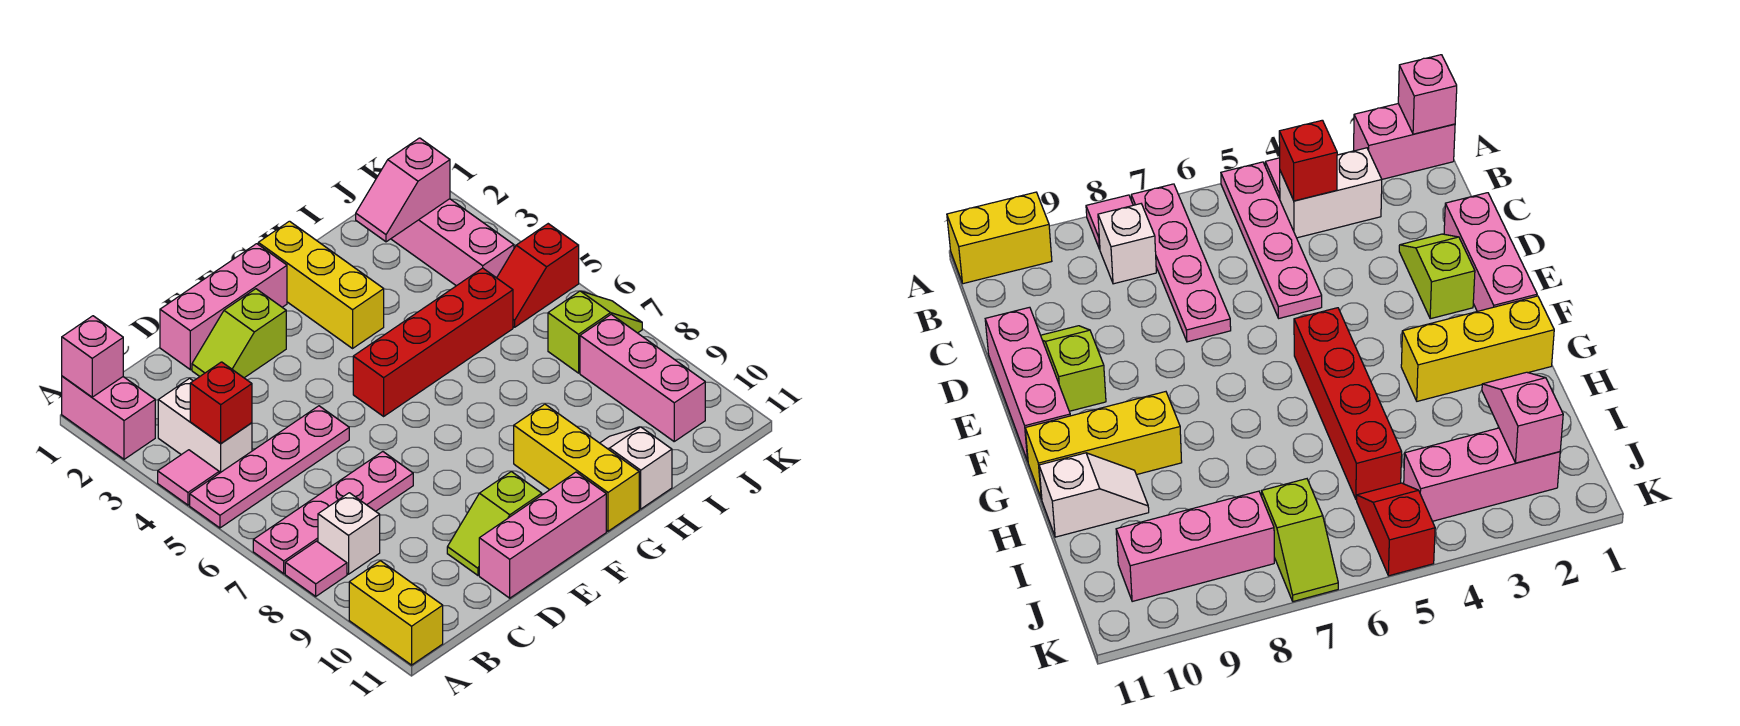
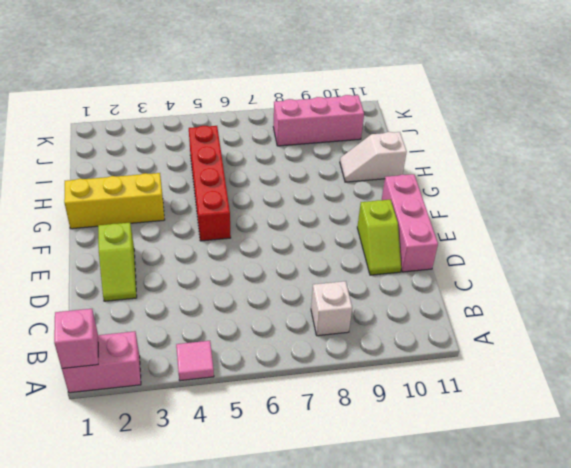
none -> pink 1x4 plate [190,406,349,528]
none -> pink 1x4 plate [253,452,413,574]
none -> pink 1x1 tile [285,541,347,596]

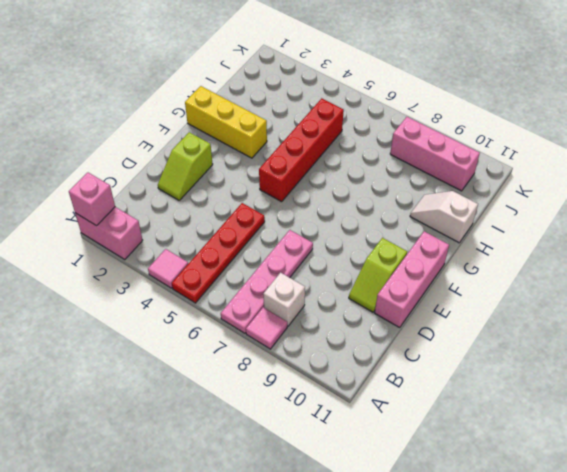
red 1x4 plate [172,203,265,303] -> pink 1x4 plate [190,406,349,528]
none -> yellow 1x2 brick [349,561,443,665]
none -> white 1x2 brick [158,378,252,473]
none -> pink 1x3 brick [160,244,287,370]

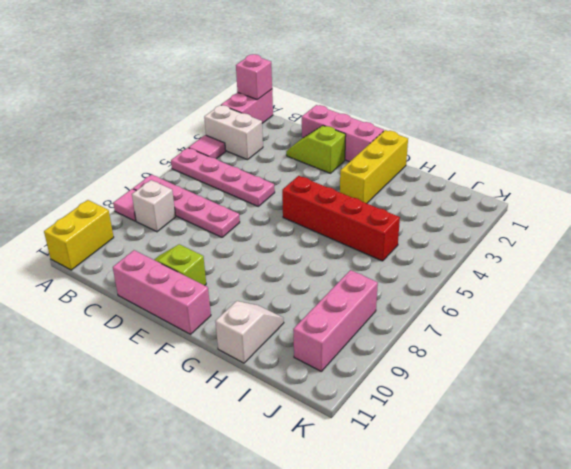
white 1x2 brick [204,105,263,160] -> white 1x2 brick turned to [158,378,252,473]
none -> yellow 1x3 brick [514,404,639,531]
none -> pink 1x3 brick [391,199,514,286]
none -> red 1x2 slope [497,224,579,327]

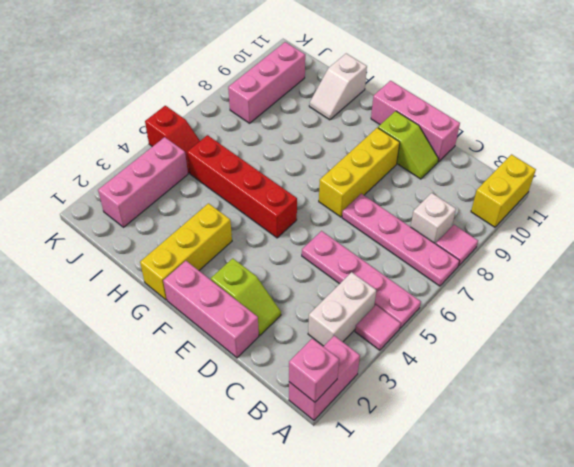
yellow 1x3 brick [319,128,400,217] -> yellow 1x3 brick moved to [514,404,639,531]
none -> lime 1x2 slope [548,291,642,373]
none -> red 1x1 brick [190,362,252,444]
none -> pink 1x2 slope [356,138,450,242]

